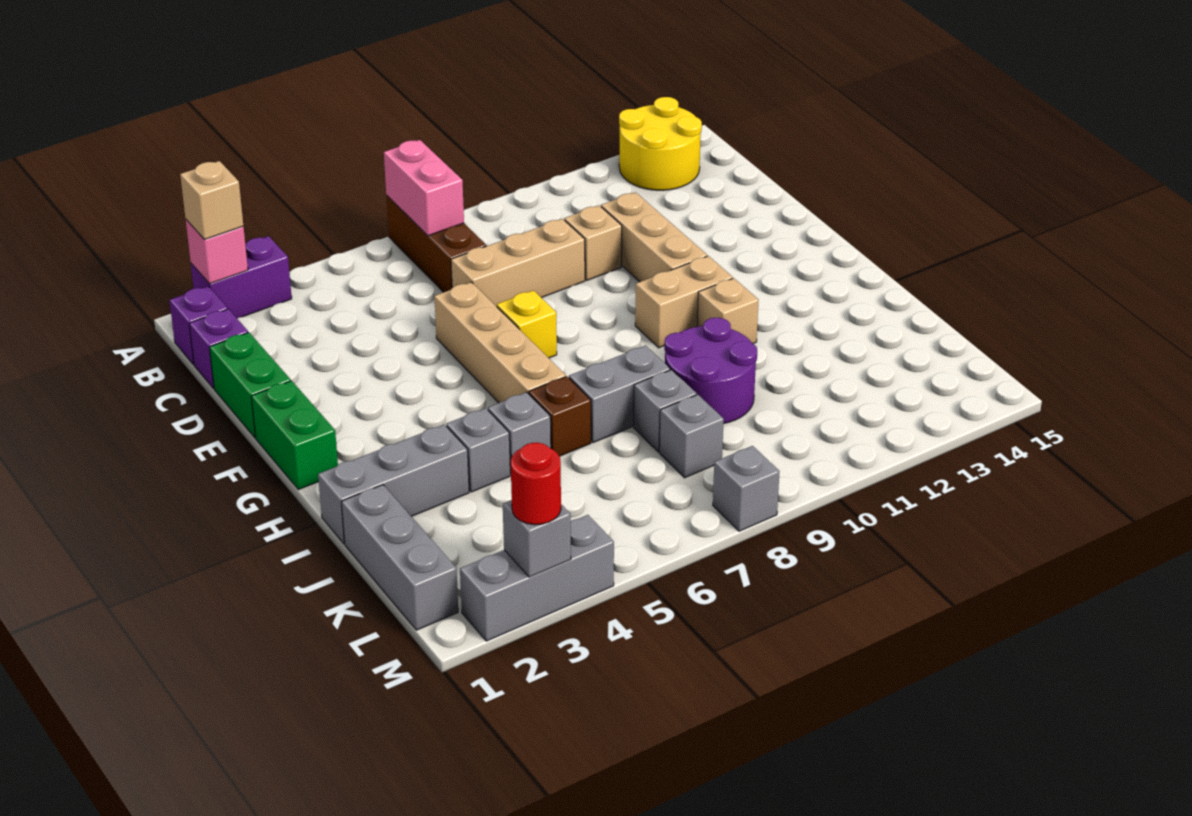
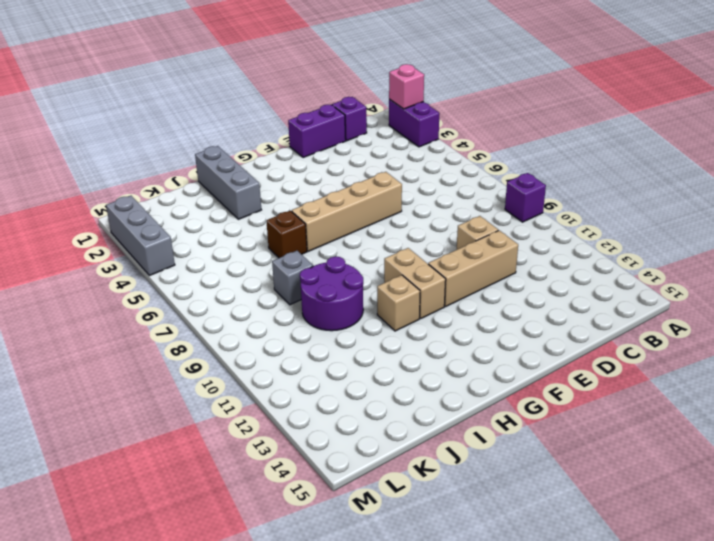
purple 1x1 brick [505,173,546,222] -> purple 1x1 brick moved to [169,286,228,365]
purple 1x2 brick [288,105,346,158] -> green 1x2 brick [209,332,291,438]
none -> brown 1x3 brick [386,196,486,292]
none -> yellow 2x2 round brick [619,97,702,190]
none -> tan 1x3 brick [451,219,585,307]
none -> green 1x2 brick [251,381,338,490]

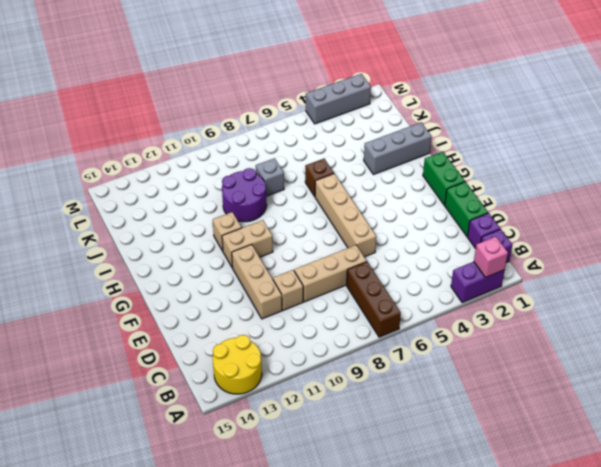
none -> yellow 1x1 brick [497,290,557,358]
none -> grey 1x1 brick [446,408,510,492]
none -> grey 1x1 brick [488,392,551,473]
none -> grey 1x2 brick [569,346,670,443]

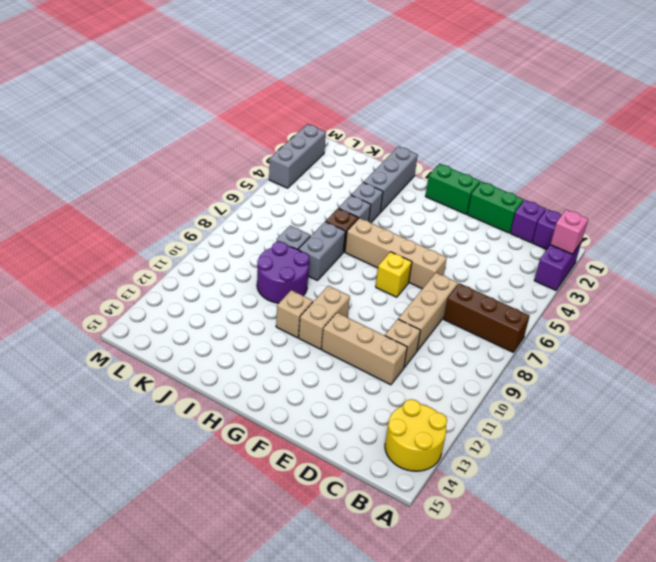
none -> grey 1x3 brick [341,485,458,630]
none -> grey 1x1 brick [659,395,724,478]
none -> grey 1x1 brick [713,446,780,531]
none -> pink 1x2 brick [384,140,464,236]

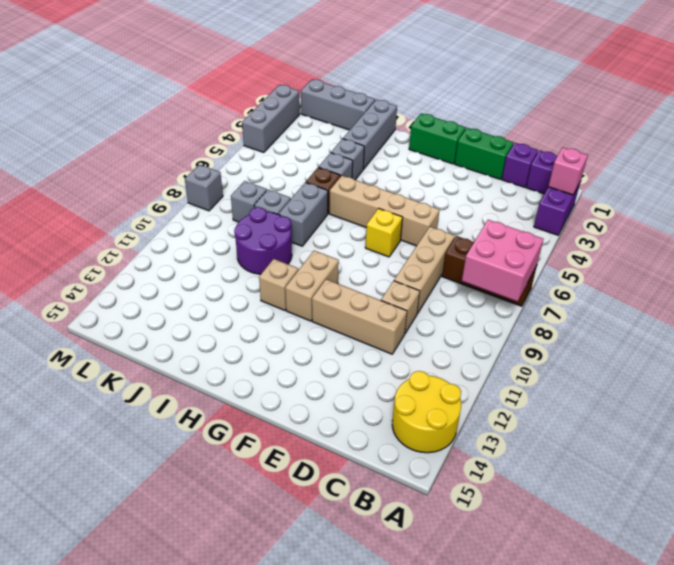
pink 2x2 brick [462,220,543,302] -> pink 1x2 brick [384,140,464,236]
none -> grey 1x1 brick [503,500,571,577]
none -> tan 1x1 brick [180,161,243,240]
none -> red 1x1 round brick [511,443,561,525]

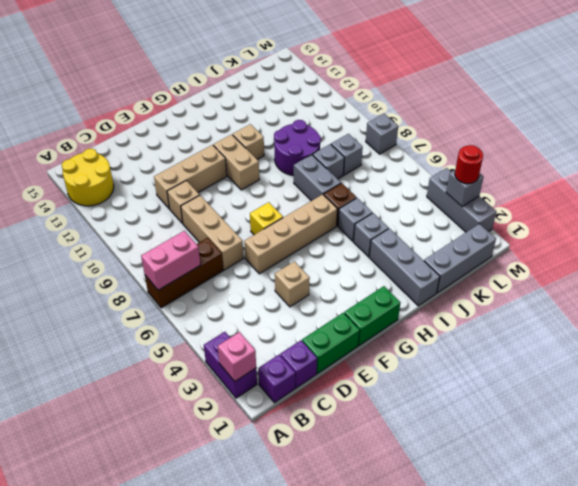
tan 1x1 brick [275,261,310,307] -> tan 1x1 brick moved to [180,161,243,240]

